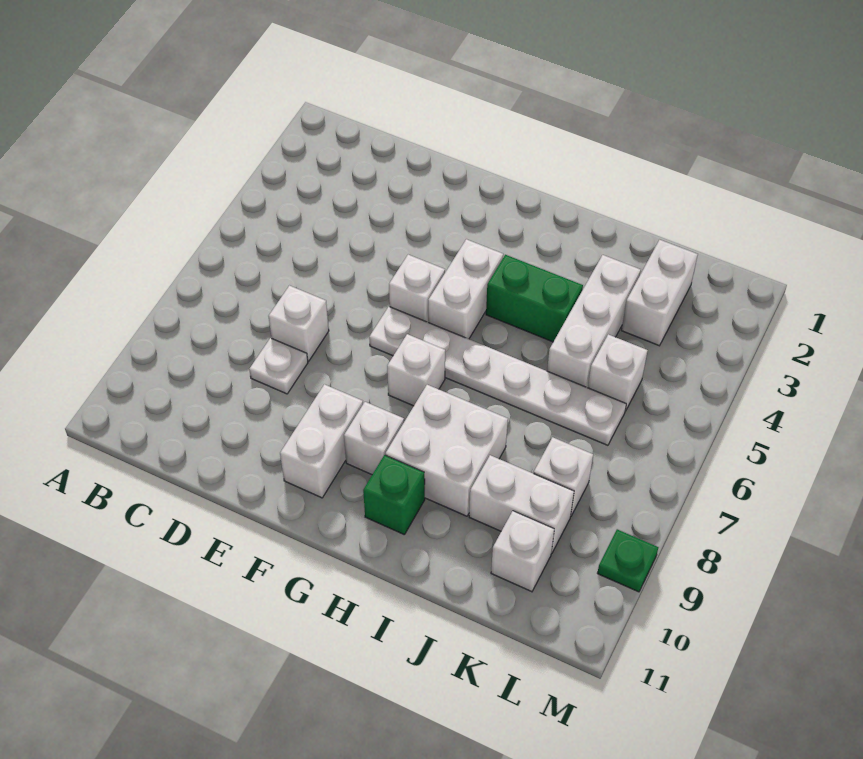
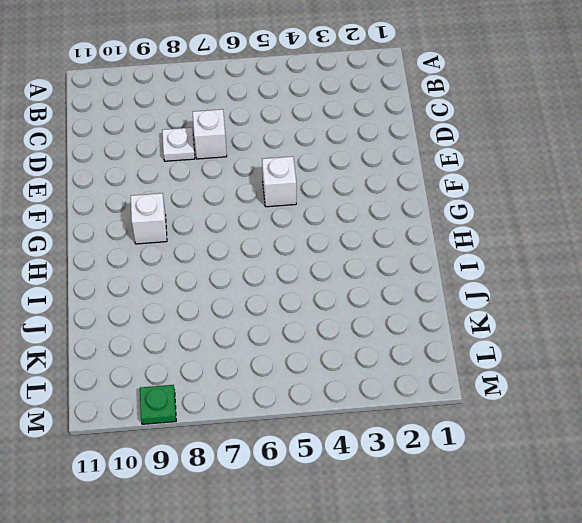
none -> white 1x6 plate [369,307,626,445]
none -> white 1x2 brick [280,384,363,498]
none -> white 1x2 brick [428,239,503,339]

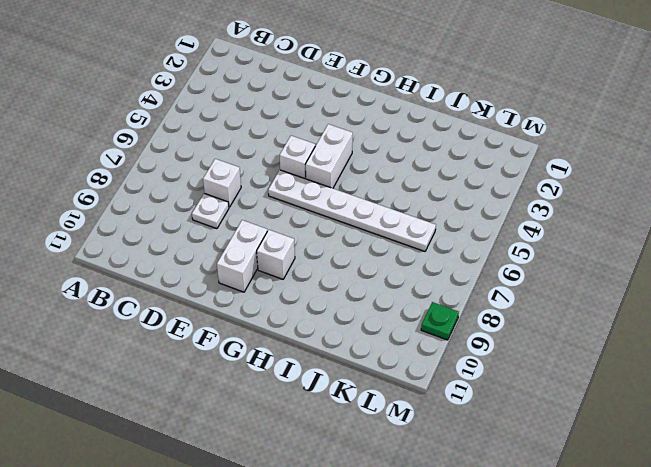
none -> white 1x1 brick [387,334,445,406]
none -> green 1x2 brick [486,255,583,342]
none -> white 2x2 brick [385,385,508,516]

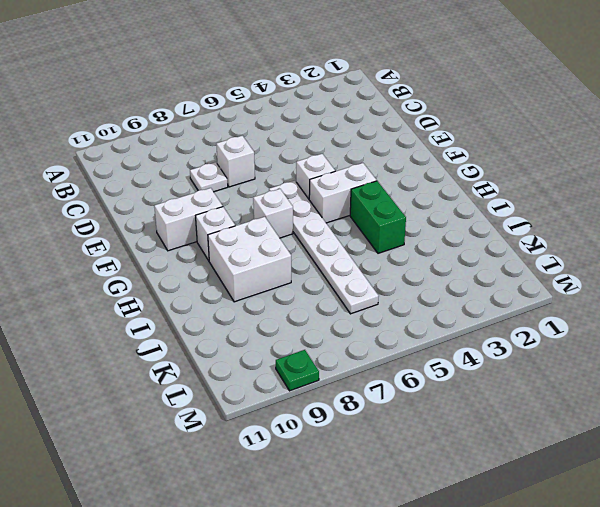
none -> green 1x1 brick [363,455,425,535]
none -> white 1x3 brick [547,255,641,388]
none -> white 1x2 brick [469,455,574,554]

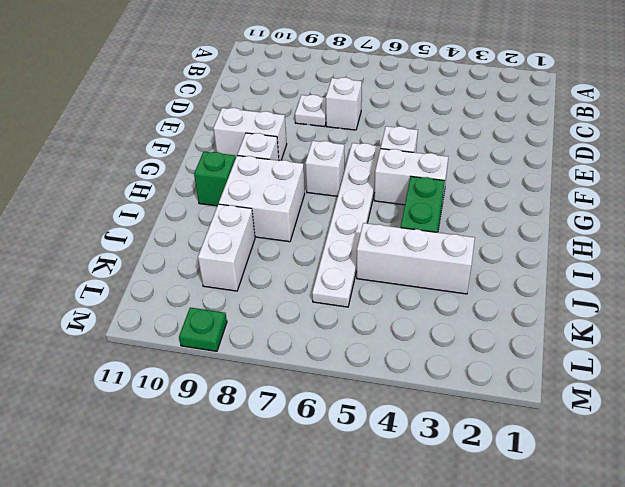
none -> white 1x2 brick [622,240,698,346]
none -> white 1x1 brick [588,334,648,411]
none -> white 1x1 brick [534,437,593,516]

